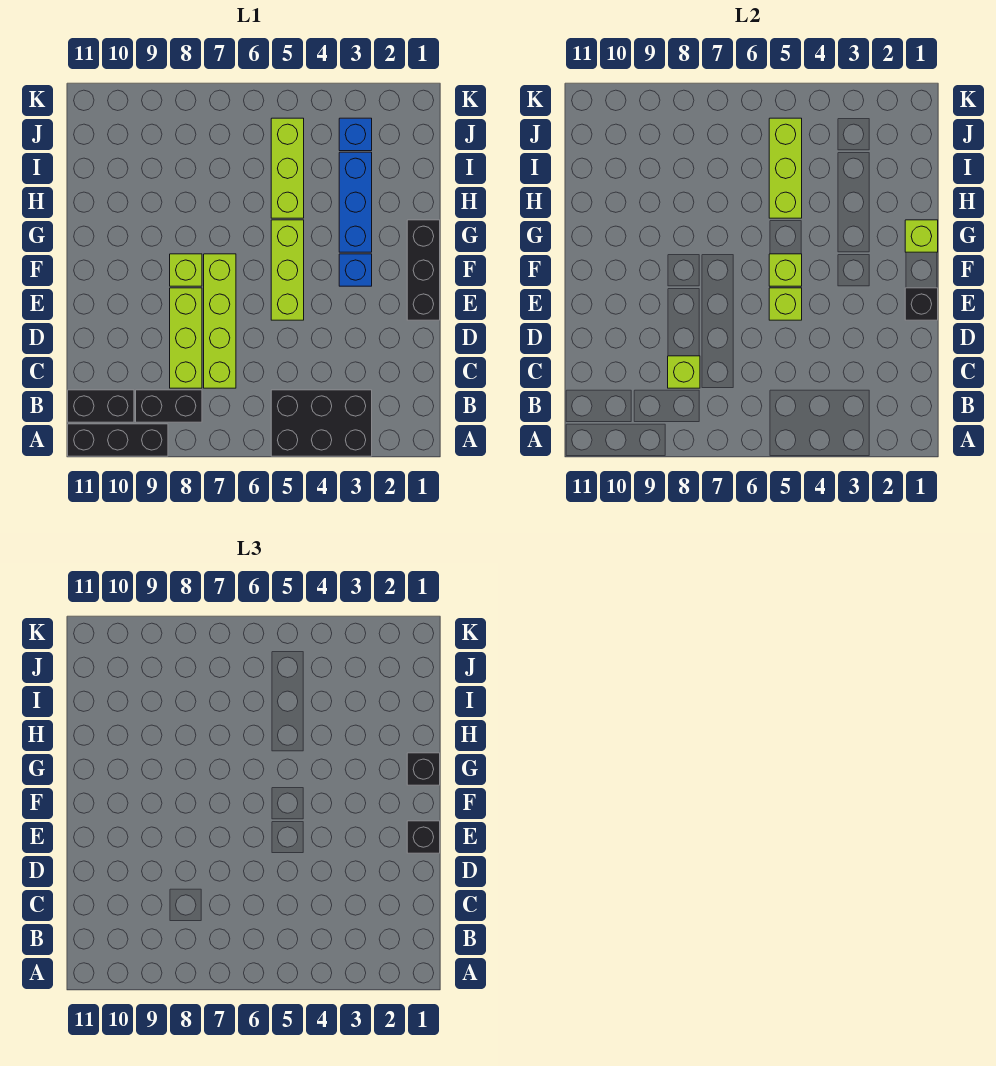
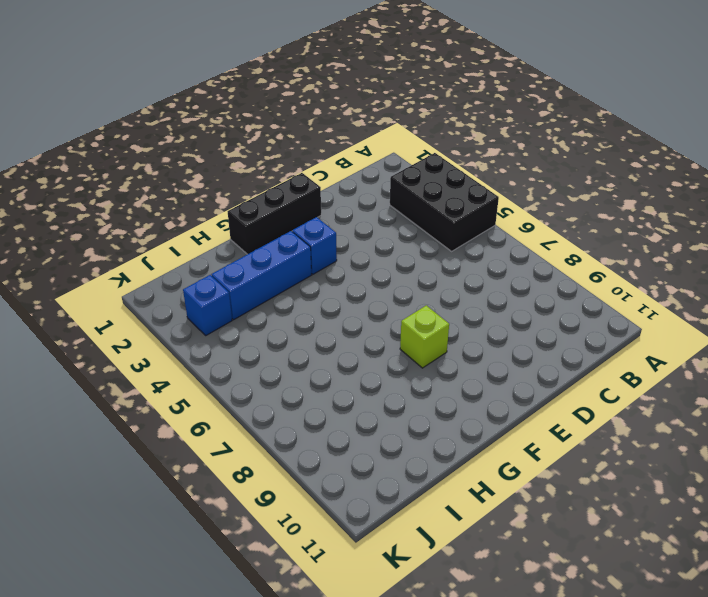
none -> black 1x3 brick [68,424,168,456]
none -> black 1x2 brick [136,390,202,422]
none -> black 1x2 brick [68,390,134,422]

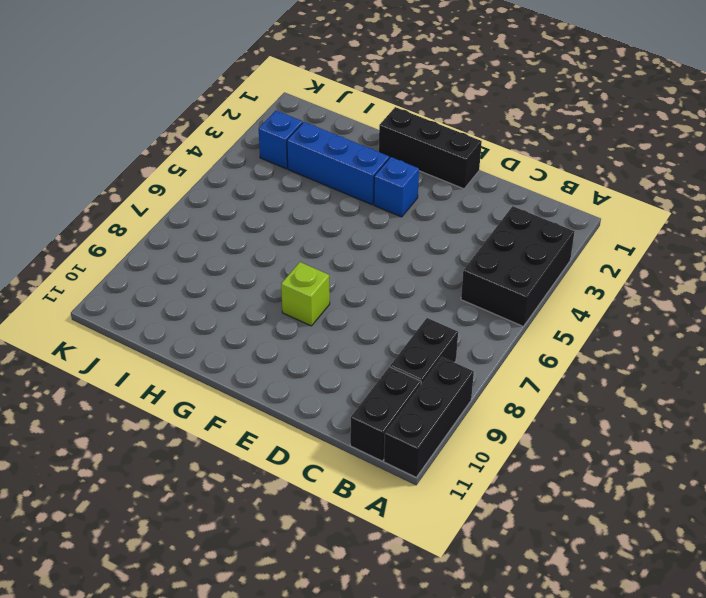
none -> lime 1x4 brick [204,254,236,388]
none -> lime 1x3 brick [170,288,202,388]
none -> lime 1x3 brick [271,220,304,320]

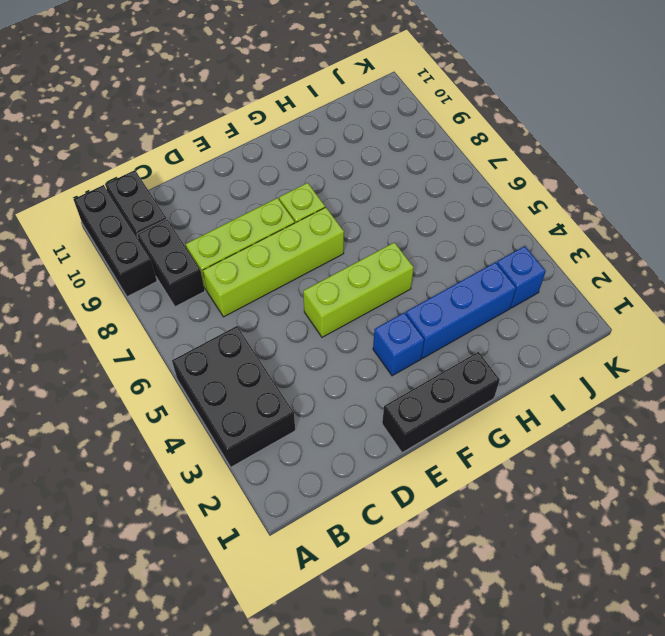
none -> lime 1x3 brick [271,118,304,218]
none -> lime 1x1 brick [668,356,700,388]
none -> black 1x1 brick [905,288,938,320]

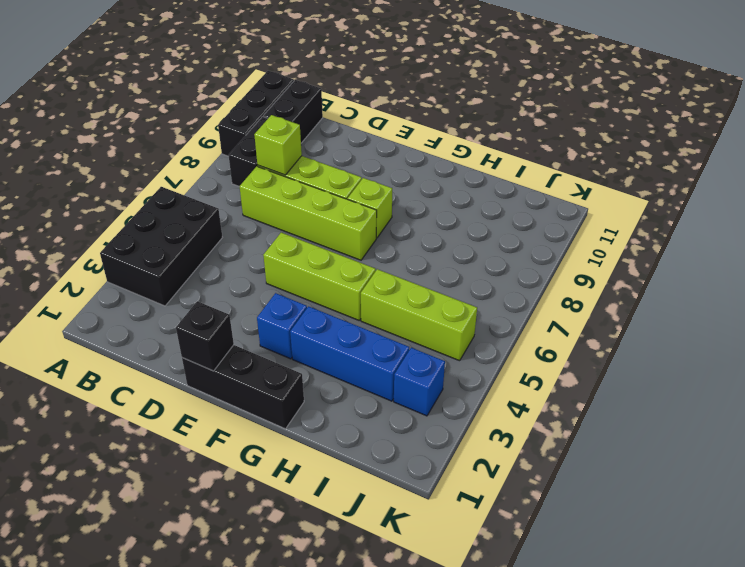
none -> lime 1x1 brick [769,288,802,320]
none -> lime 1x1 brick [769,254,802,286]
none -> lime 1x1 brick [905,220,938,252]

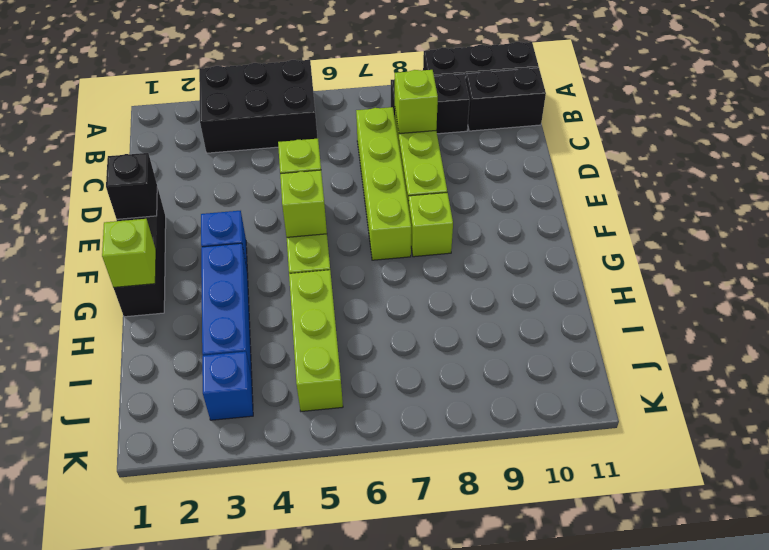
none -> lime 1x3 brick [769,118,802,218]
none -> black 1x1 brick [407,821,440,853]
none -> black 1x1 brick [407,753,440,785]

